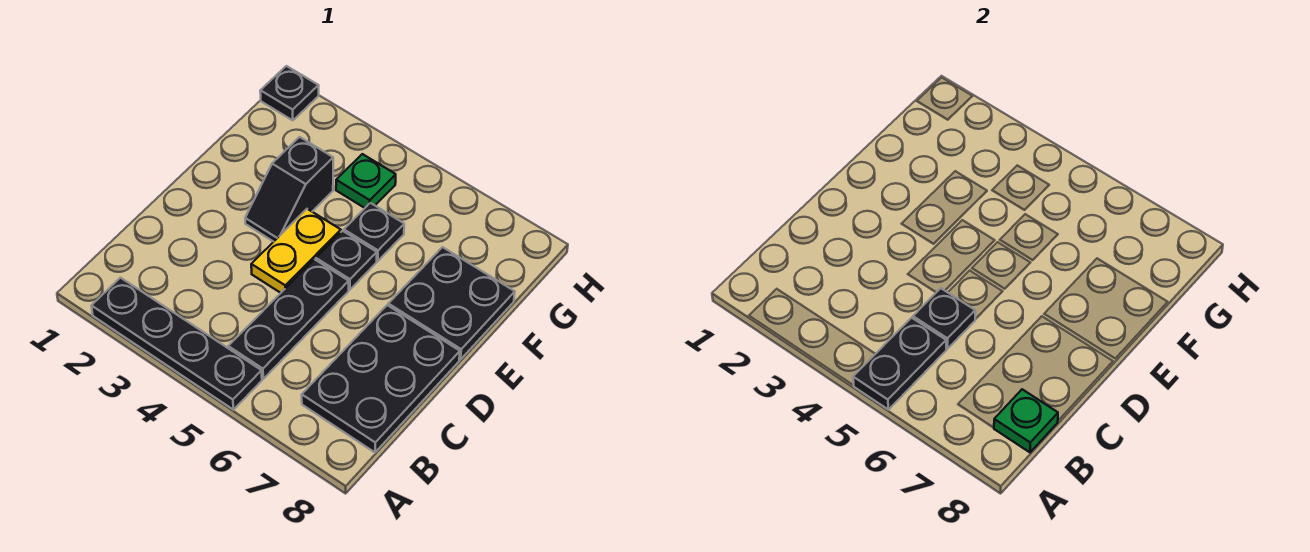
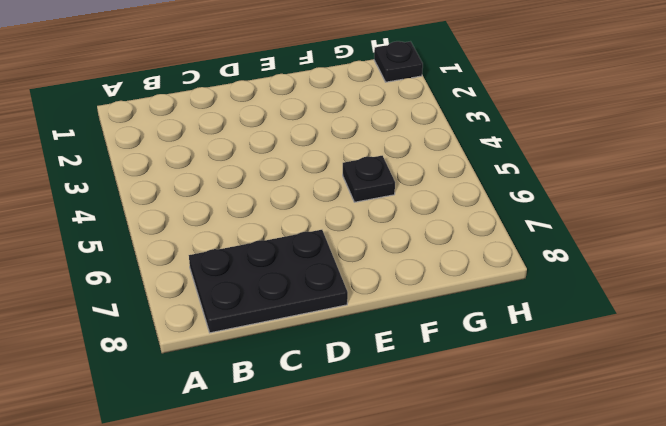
none -> black 1x4 plate [92,278,262,410]
none -> black 1x3 plate [228,259,349,379]
none -> yellow 1x2 plate [251,209,341,293]

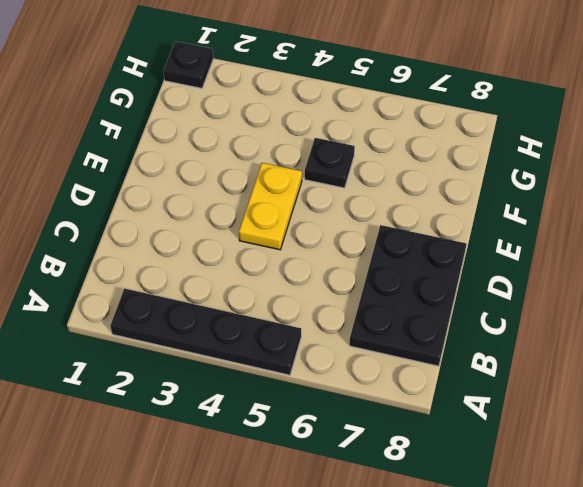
none -> black 1x3 plate [228,259,349,379]
none -> black 1x2 slope [245,137,333,242]
none -> black 1x1 plate [316,231,377,290]

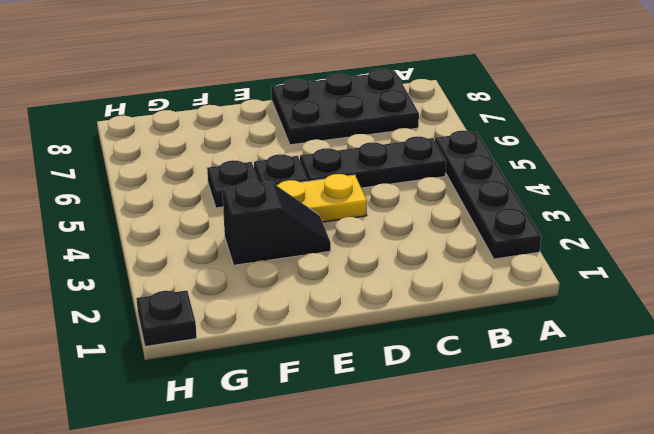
none -> black 2x2 plate [388,247,515,360]
none -> green 1x1 plate [336,154,396,208]
none -> black 1x2 plate [853,318,946,410]

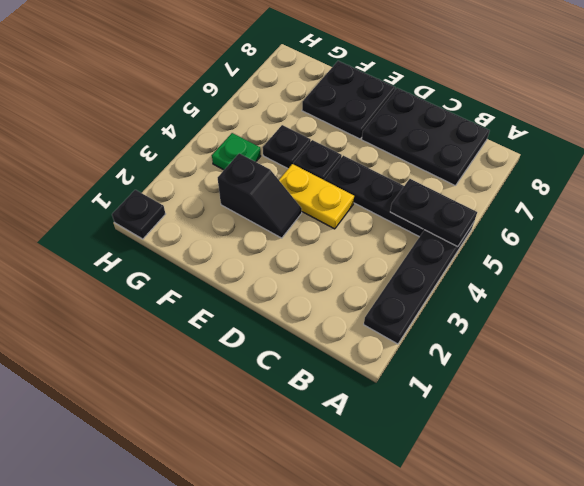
none -> green 1x1 plate [994,389,1058,452]
none -> black 1x1 plate [913,288,975,349]

